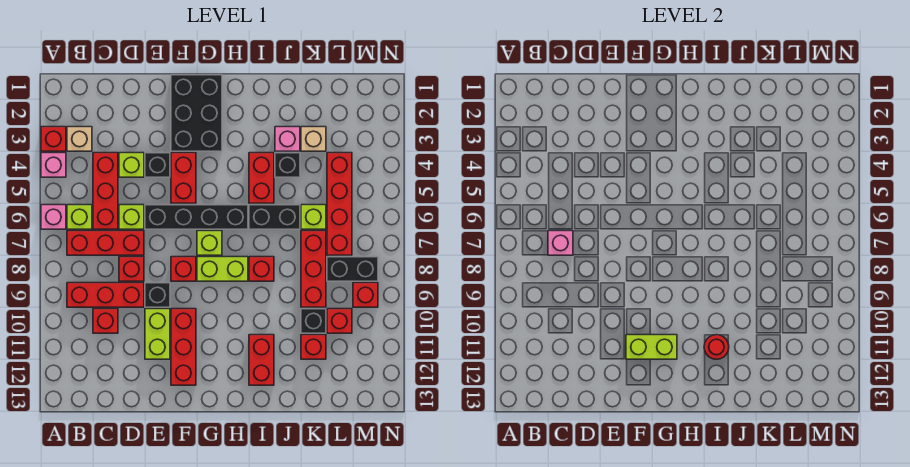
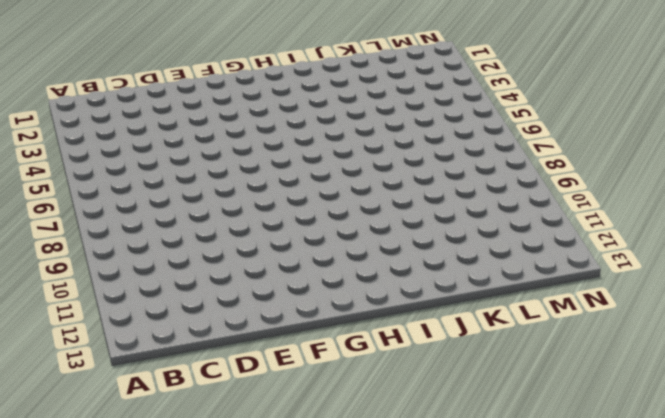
none -> red 1x1 brick [41,127,66,151]
none -> pink 1x1 brick [41,153,66,177]
none -> pink 1x1 brick [41,205,66,229]
none -> tan 1x1 brick [67,127,92,151]

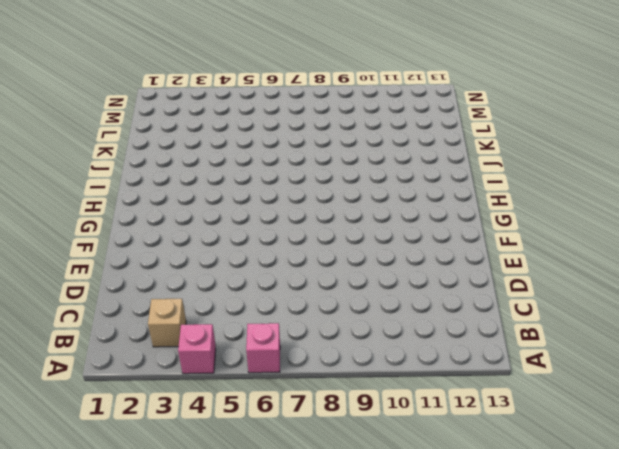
none -> red 1x1 brick [41,127,66,151]
none -> lime 1x1 brick [67,205,92,229]
none -> red 1x3 brick [67,231,144,255]
none -> red 1x3 brick [67,283,144,307]

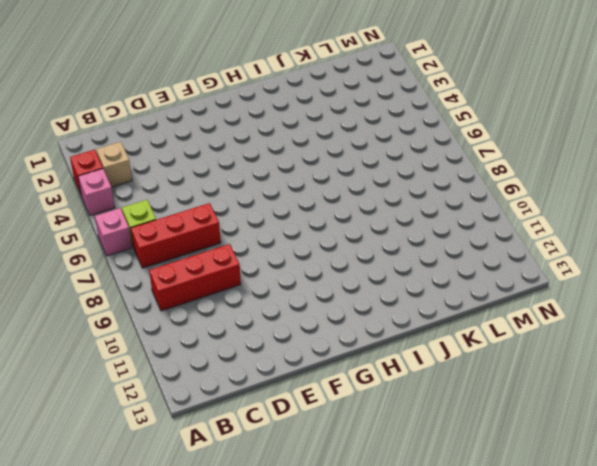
none -> red 1x3 brick [93,153,118,229]
none -> red 1x1 brick [93,309,118,333]
none -> lime 1x1 brick [119,153,144,177]
none -> lime 1x1 brick [119,205,144,229]

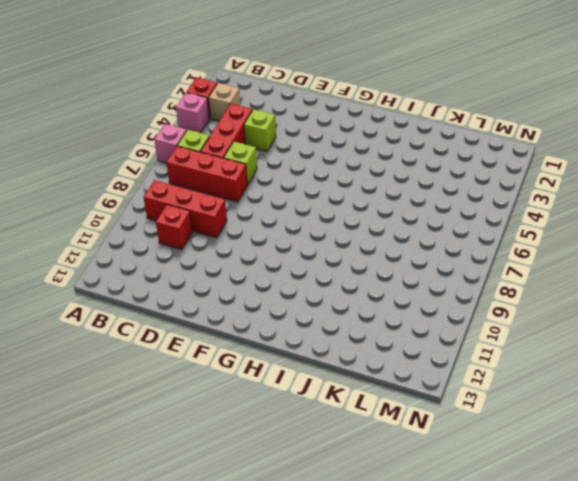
none -> red 1x1 brick [119,257,144,281]
none -> black 1x1 brick [145,153,170,177]
none -> black 1x4 brick [145,205,248,229]
none -> black 1x1 brick [145,283,170,307]

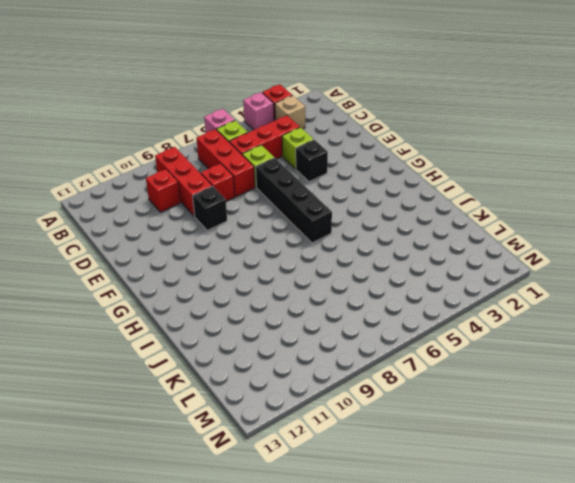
none -> lime 1x2 brick [145,309,170,359]
none -> black 2x3 brick [171,75,222,151]
none -> red 1x2 brick [171,153,196,203]
none -> red 1x1 brick [171,257,196,281]

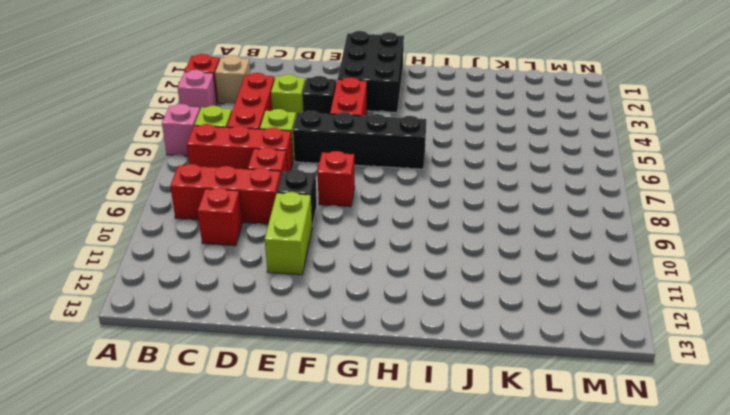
none -> red 1x3 brick [171,309,196,385]
none -> lime 1x1 brick [197,231,222,255]
none -> lime 1x2 brick [197,257,248,281]
none -> red 1x2 brick [249,153,274,203]

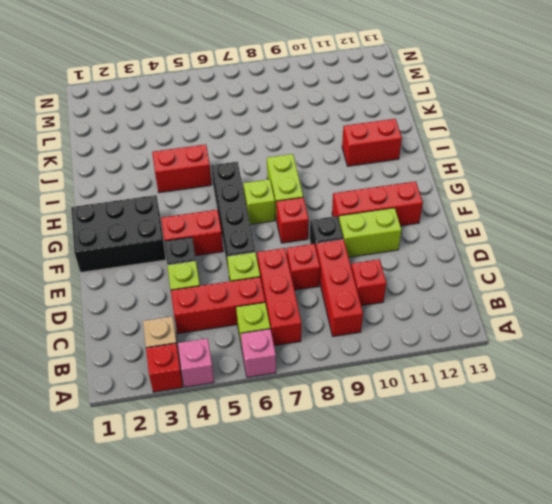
none -> black 1x2 brick [249,205,300,229]
none -> red 1x1 brick [249,257,274,281]
none -> pink 1x1 brick [275,127,300,151]
none -> black 1x1 brick [275,153,300,177]

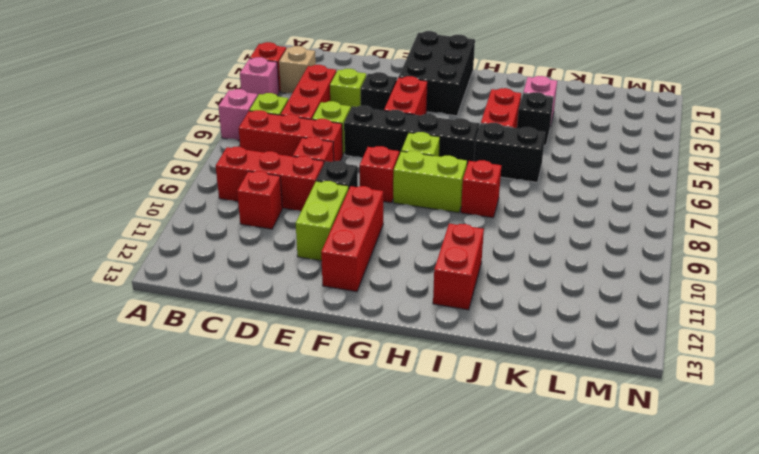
none -> tan 1x1 brick [301,127,326,151]
none -> lime 1x1 brick [301,205,326,229]
none -> red 1x3 brick [301,231,326,307]
none -> black 1x1 brick [301,309,326,333]

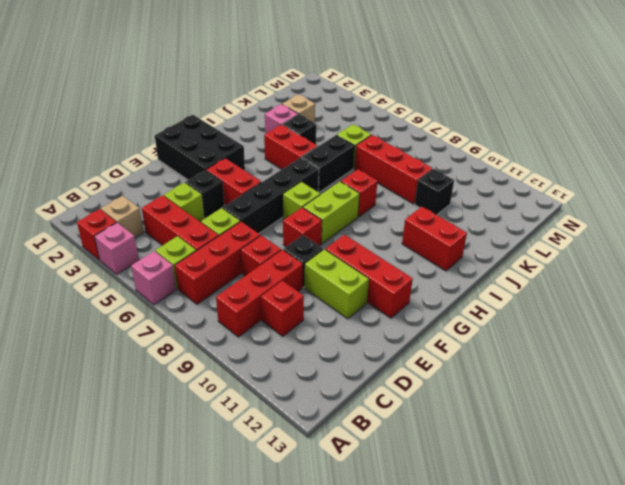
none -> red 1x1 brick [301,335,326,359]
none -> red 1x4 brick [327,153,352,255]
none -> black 1x2 brick [327,257,378,281]
none -> red 1x1 brick [327,309,352,333]

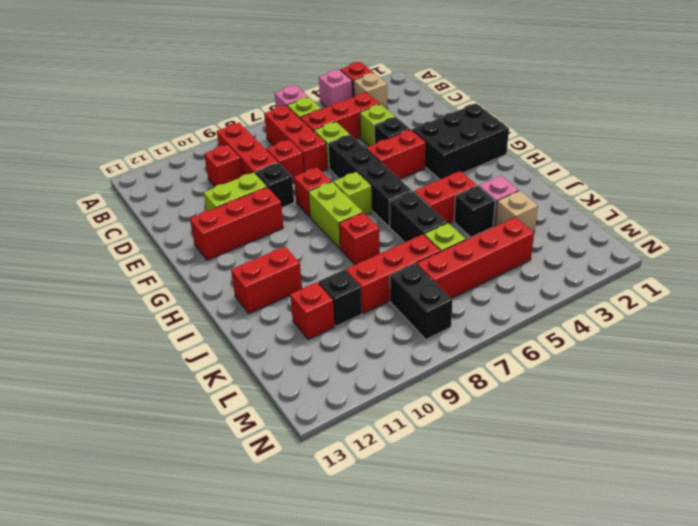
none -> red 1x1 brick [327,309,352,333]
none -> red 1x1 brick [353,283,378,307]
none -> pink 1x1 brick [548,231,573,255]
none -> lime 1x2 brick [626,335,677,359]

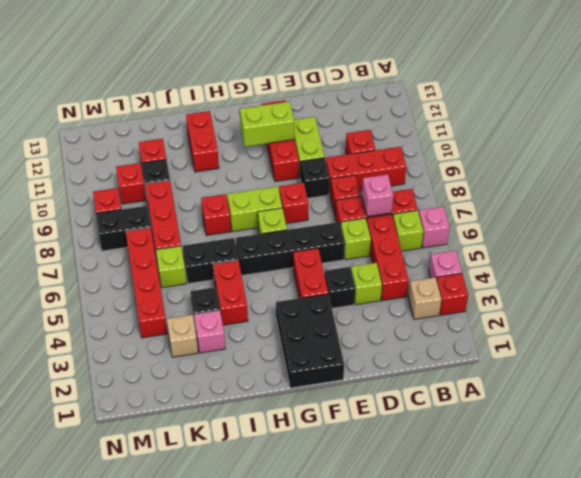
none -> red 1x1 round brick [704,335,729,359]

